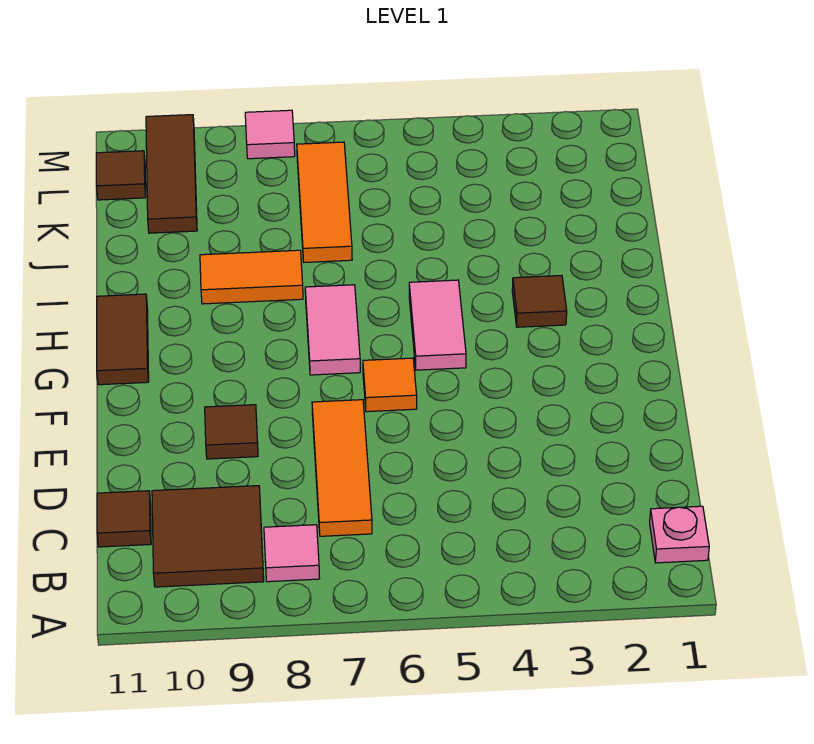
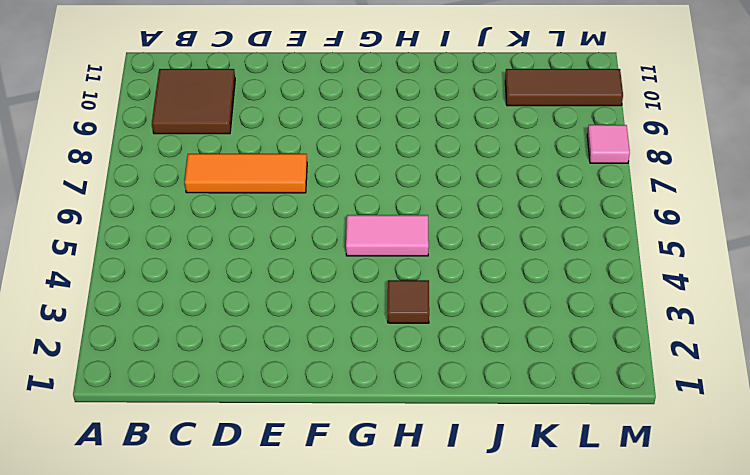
none -> pink 1x1 plate [650,506,709,563]
none -> pink 1x1 tile [264,525,320,582]
none -> brown 1x1 tile [97,491,151,547]

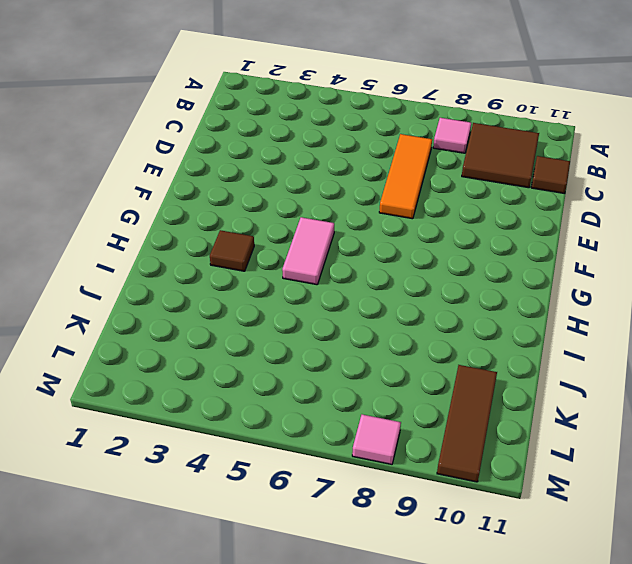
none -> pink 1x1 plate [650,506,709,563]
none -> brown 1x1 tile [205,405,258,459]
none -> orange 1x1 tile [363,358,417,412]

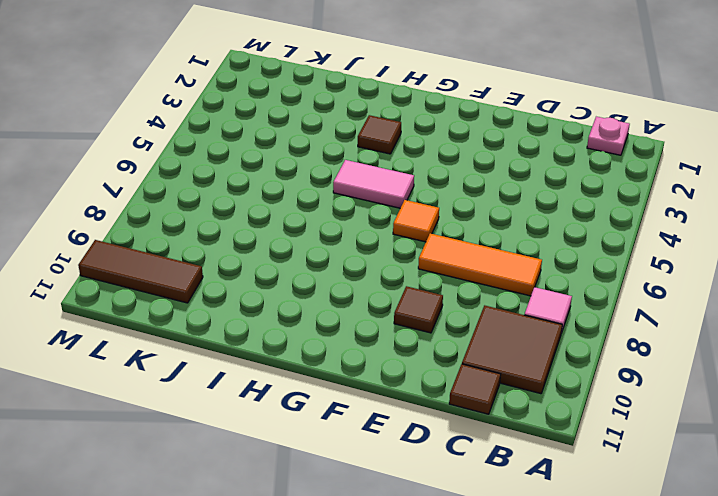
none -> pink 1x2 tile [305,285,360,375]
none -> brown 1x2 tile [97,294,149,385]
none -> orange 1x2 tile [200,250,303,304]

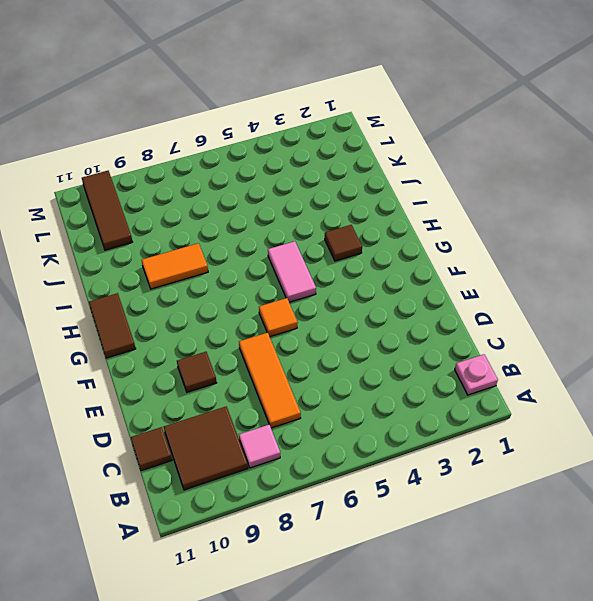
none -> pink 1x2 tile [305,285,360,375]
none -> orange 1x3 tile [297,142,352,262]
none -> brown 1x1 tile [96,151,146,200]

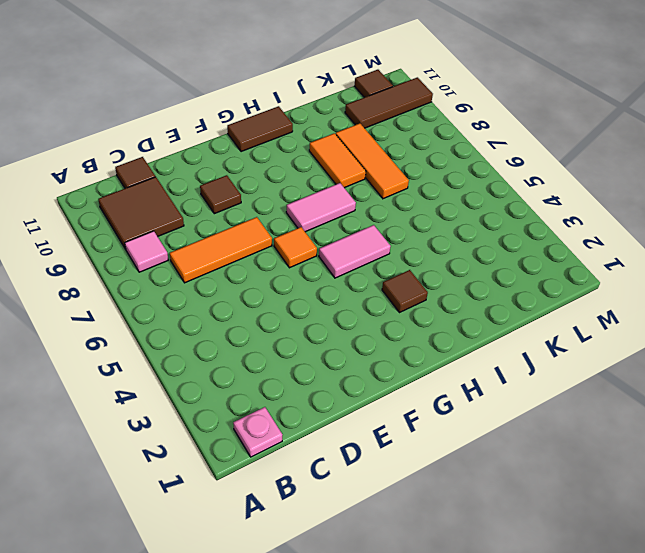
orange 1x3 tile [336,123,409,199] -> orange 1x3 tile turned to [297,142,352,262]
none -> pink 1x1 tile [245,110,295,159]

